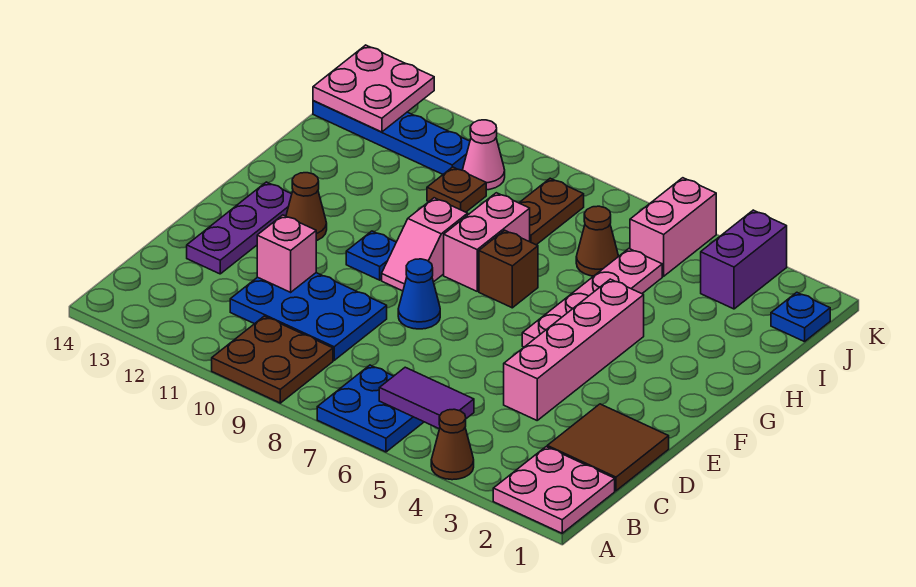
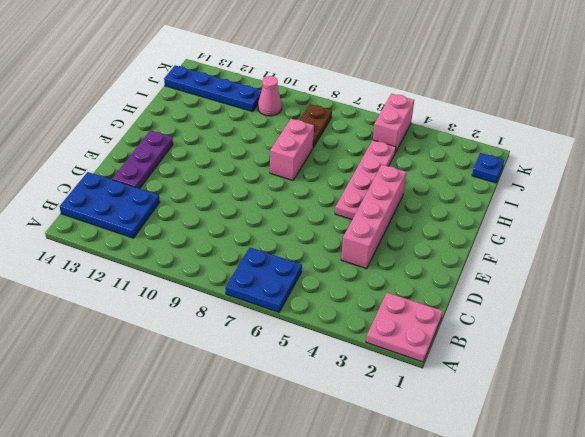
blue 2x3 plate [60,172,160,238] -> blue 2x3 plate moved to [230,273,387,360]
none -> brown 1x1 cone [431,409,474,480]
none -> brown 2x2 plate [212,316,333,403]
none -> brown 2x2 tile [547,404,669,491]

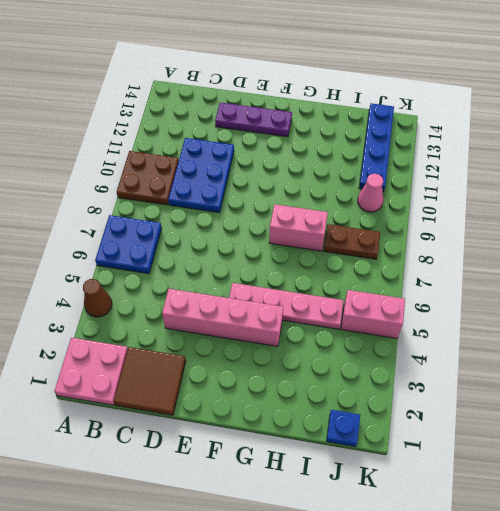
none -> blue 1x1 cone [398,259,440,329]
none -> pink 1x2 slope [382,198,468,291]
none -> blue 1x1 plate [346,231,396,280]

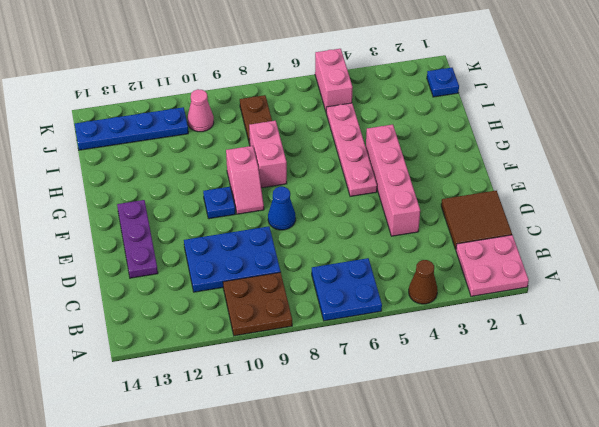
none -> brown 1x1 cone [286,173,327,241]
none -> brown 1x1 brick [479,230,538,308]
none -> brown 1x1 cone [576,206,619,276]

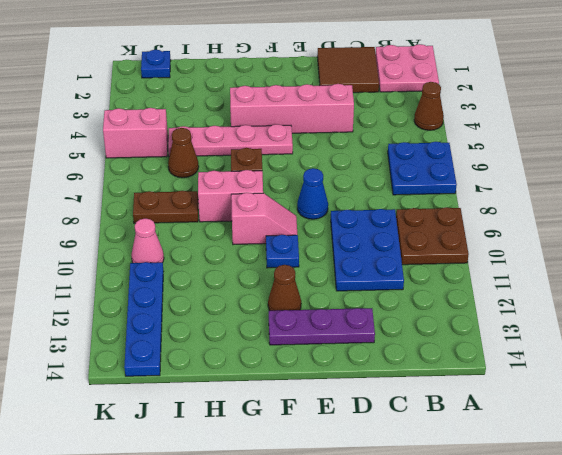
none -> brown 1x1 plate [427,167,486,212]
none -> purple 1x2 brick [701,210,787,309]
none -> purple 1x2 tile [379,367,474,429]

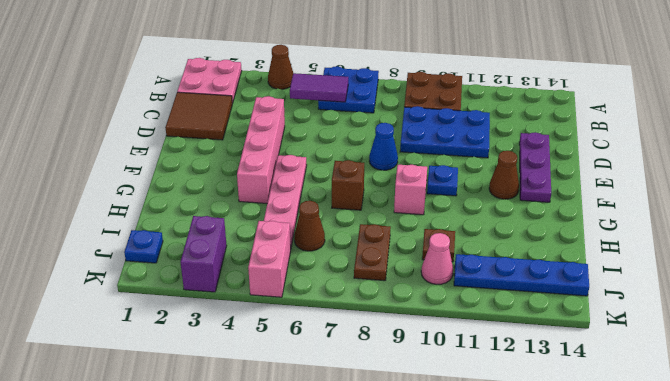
none -> pink 1x2 brick [444,193,530,291]
none -> pink 1x1 brick [257,215,316,292]
none -> pink 2x2 plate [313,45,434,132]

